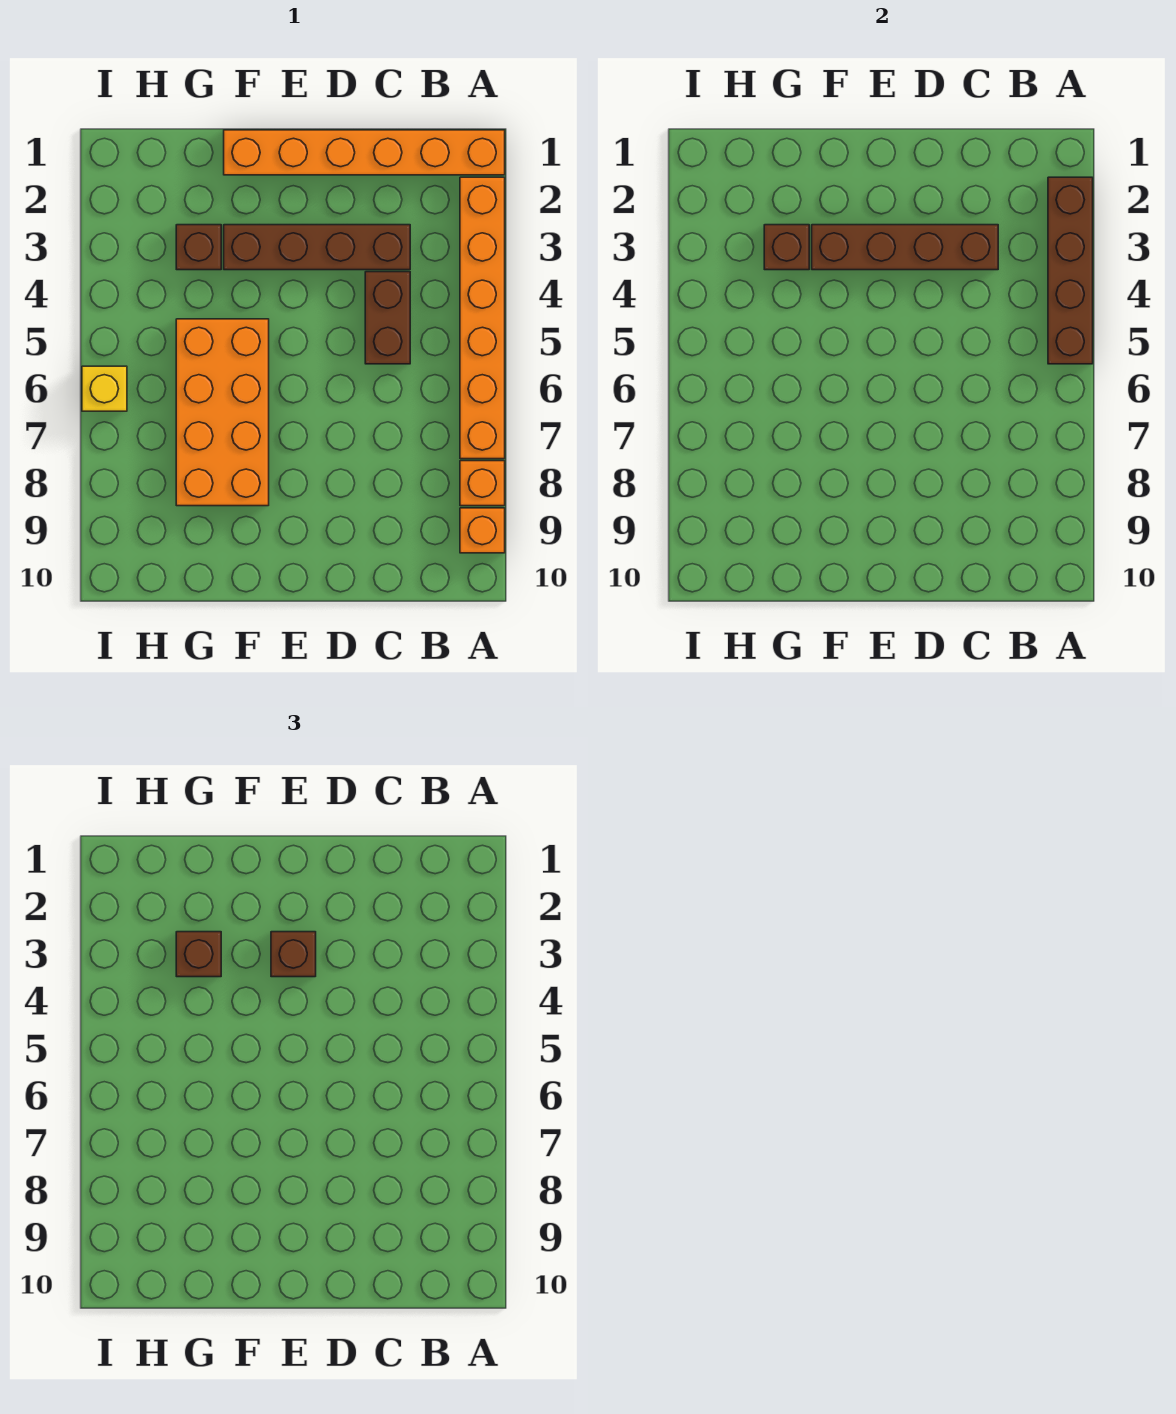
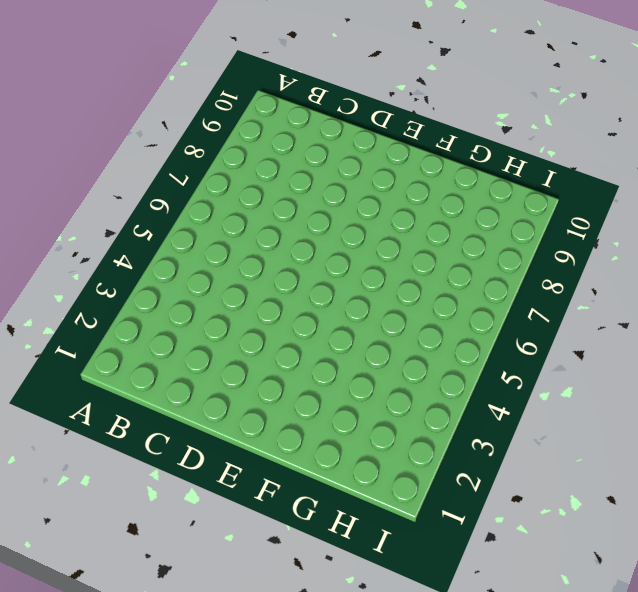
none -> orange 1x6 brick [224,130,505,175]
none -> orange 1x6 brick [460,177,505,459]
none -> orange 1x1 brick [460,461,505,506]

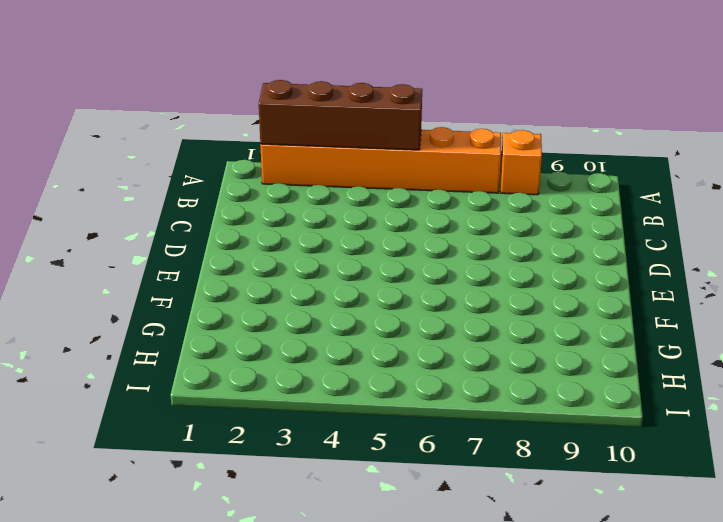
none -> orange 1x6 brick [224,130,505,175]
none -> orange 1x1 brick [460,508,505,553]
none -> brown 1x4 brick [224,225,410,270]

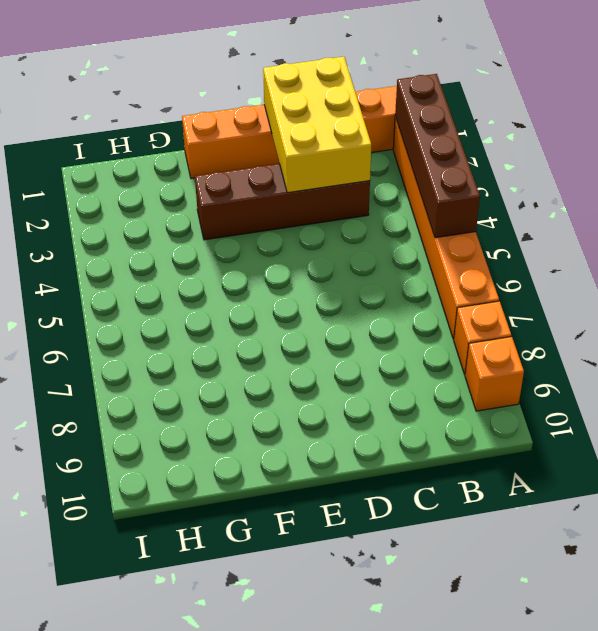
yellow 2x3 brick [263,57,371,193] -> brown 1x4 brick [812,225,998,270]
none -> brown 1x2 brick [365,272,410,364]
none -> orange 2x4 brick [176,319,269,506]
none -> brown 1x1 brick [176,225,221,270]

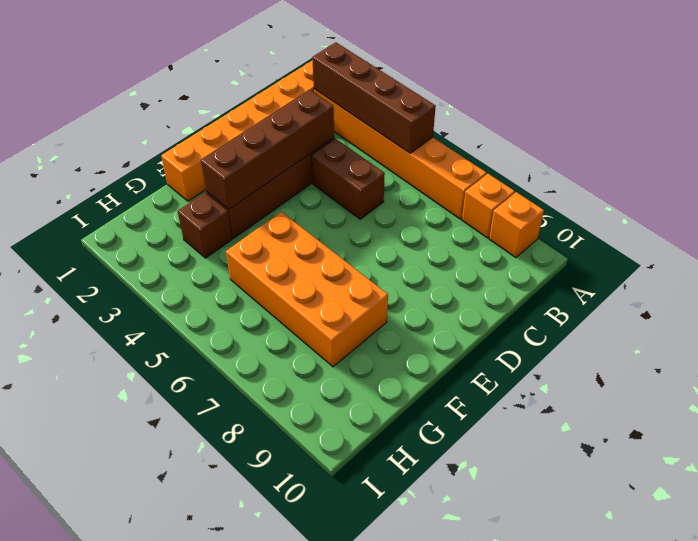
none -> yellow 1x1 brick [82,366,127,411]
none -> brown 1x1 brick [764,225,809,270]
none -> brown 1x1 brick [271,932,316,977]

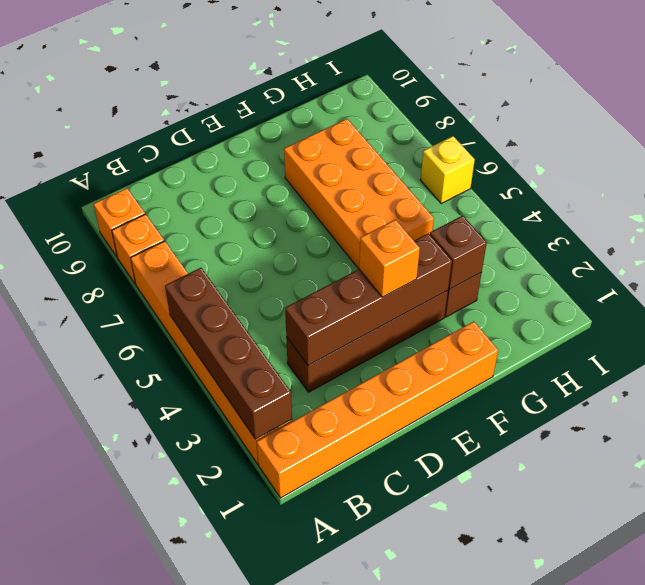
orange 1x1 brick [359,220,420,297] -> brown 1x1 brick [271,932,316,977]
none -> brown 1x2 brick [365,272,410,364]
none -> brown 1x1 brick [176,932,221,977]

